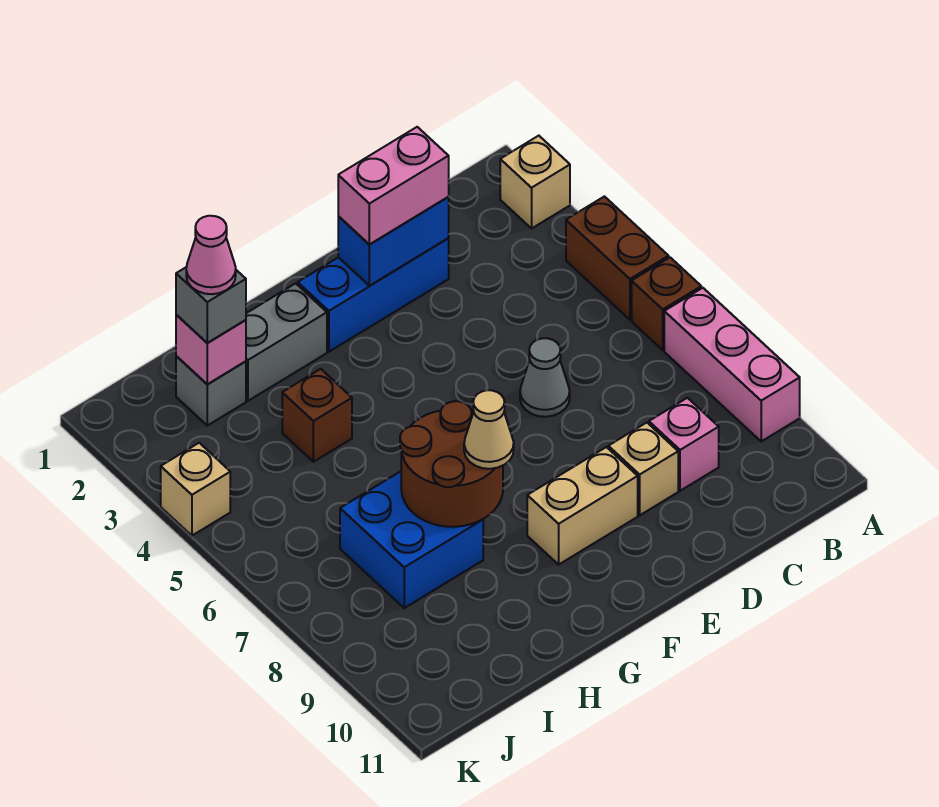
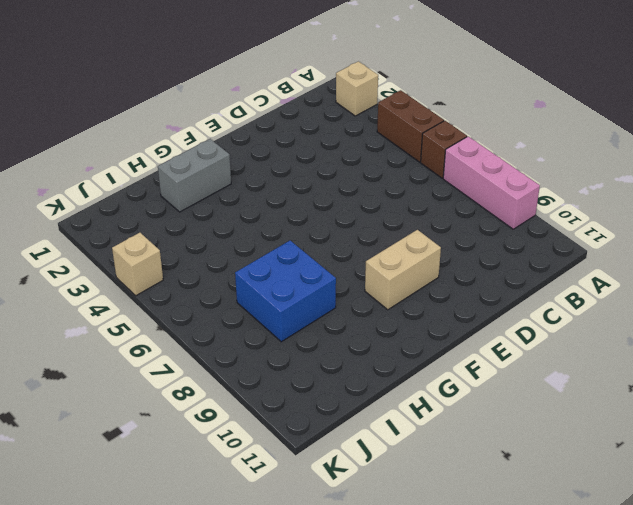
none -> pink 1x1 brick [649,398,719,491]
none -> blue 1x3 brick [298,239,449,352]
none -> grey 1x1 cone [520,338,570,417]

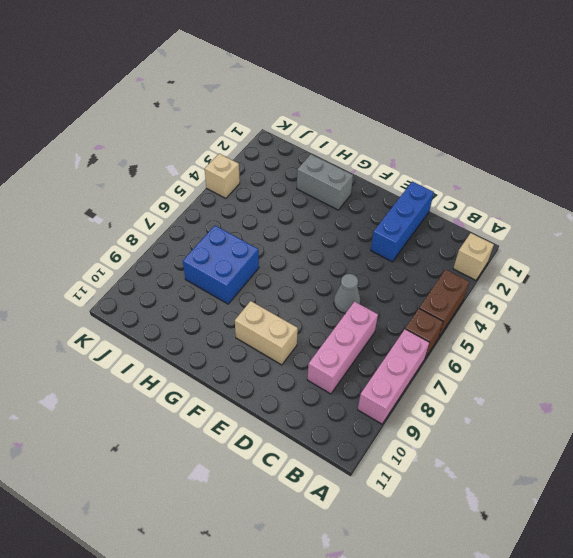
pink 1x3 brick [307,302,378,394] -> pink 1x1 brick [649,398,719,491]
blue 1x3 brick [371,181,434,262] -> blue 1x3 brick turned to [298,239,449,352]
none -> tan 1x1 brick [608,423,678,515]
none -> brown 1x1 brick [282,369,352,462]
none -> grey 1x1 brick [176,356,246,426]

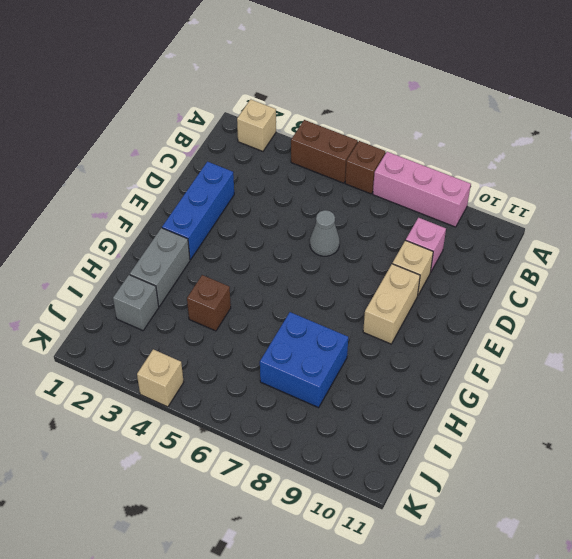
none -> blue 1x2 brick [338,197,449,286]
none -> brown 2x2 round brick [400,401,503,527]
none -> pink 1x1 brick [176,315,246,384]

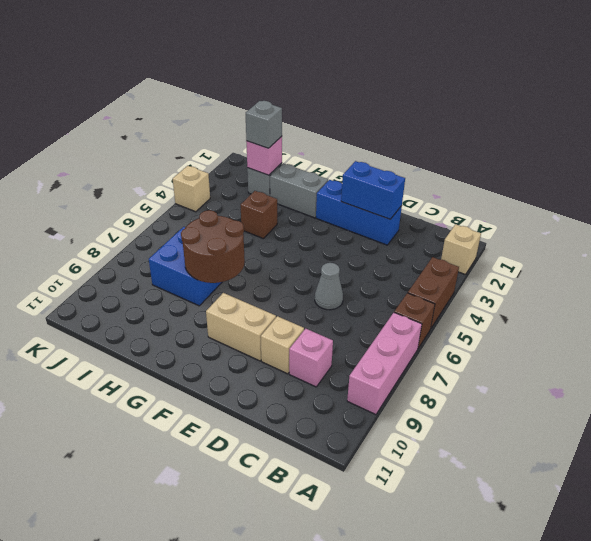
none -> pink 1x2 brick [338,127,449,245]
none -> tan 1x1 cone [464,390,514,469]
none -> pink 1x1 cone [186,216,236,294]

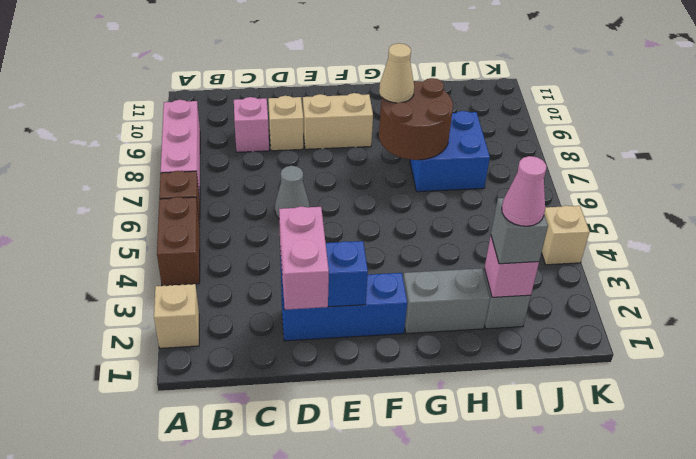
pink 1x2 brick [279,206,329,310] -> pink 1x2 brick turned to [338,127,449,245]
none -> brown 1x1 brick [282,369,352,462]

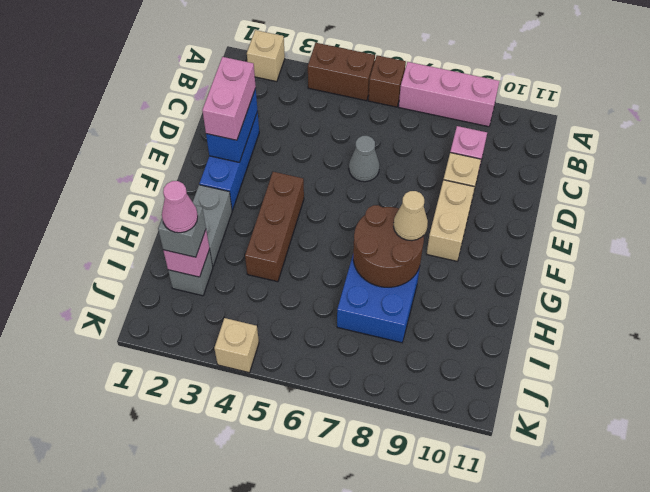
brown 1x3 brick [245,172,304,282] -> brown 1x1 brick [282,369,352,462]

